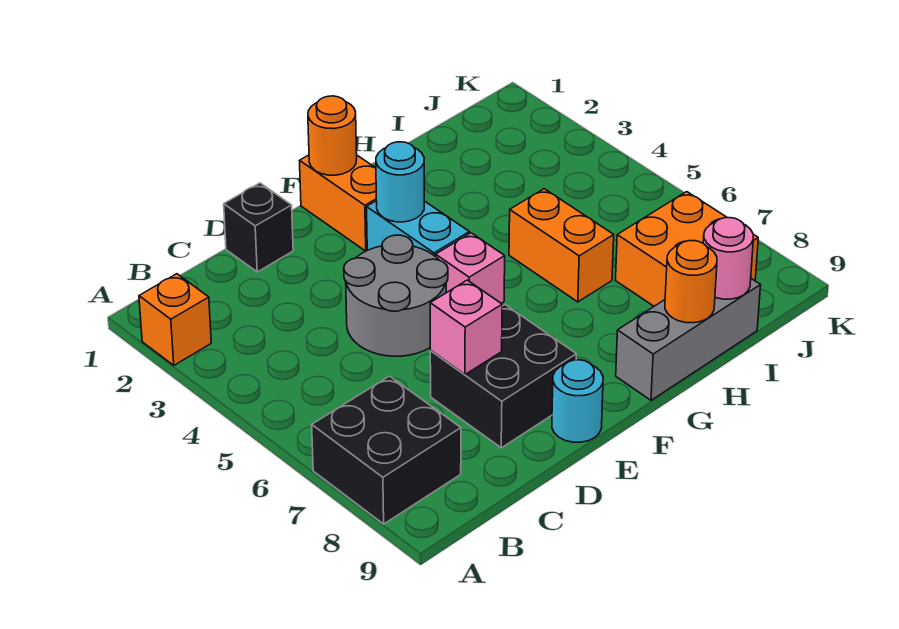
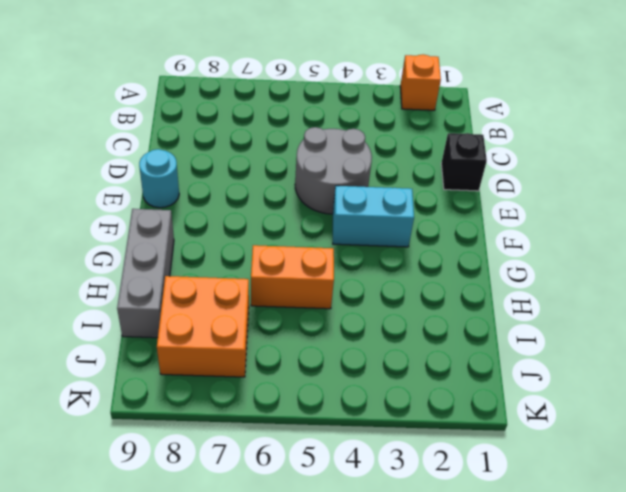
none -> black 2x2 brick [312,376,461,524]
none -> black 2x2 brick [430,305,576,448]
none -> orange 1x2 brick [300,155,376,251]

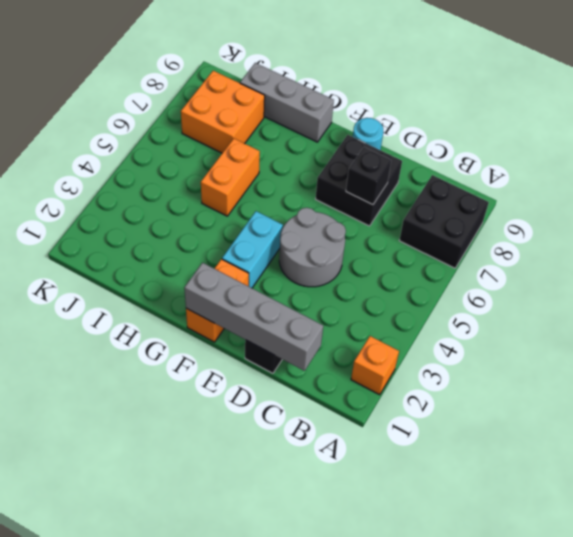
grey 1x4 brick [184,263,323,371] -> orange 1x1 round brick [308,96,357,175]
black 1x1 brick [346,147,391,205] -> pink 1x1 brick [430,280,502,374]
none -> pink 1x1 brick [436,233,505,303]
none -> cyan 1x1 round brick [376,142,424,222]
none -> orange 1x1 round brick [665,241,717,323]

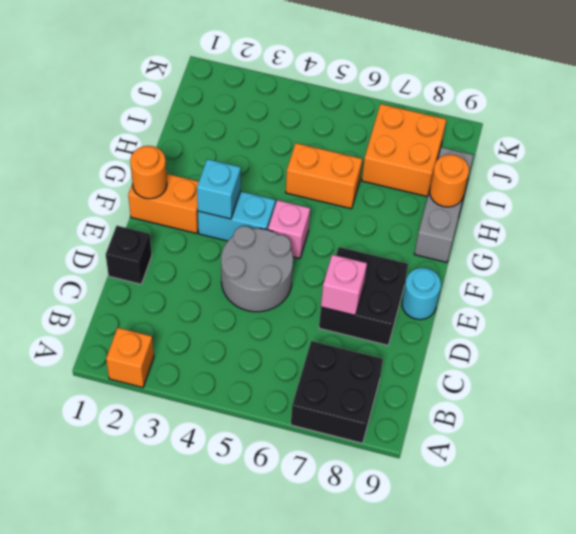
cyan 1x1 brick [197,159,241,219] -> cyan 1x1 round brick [376,142,424,222]
none -> pink 1x1 round brick [703,218,753,299]

